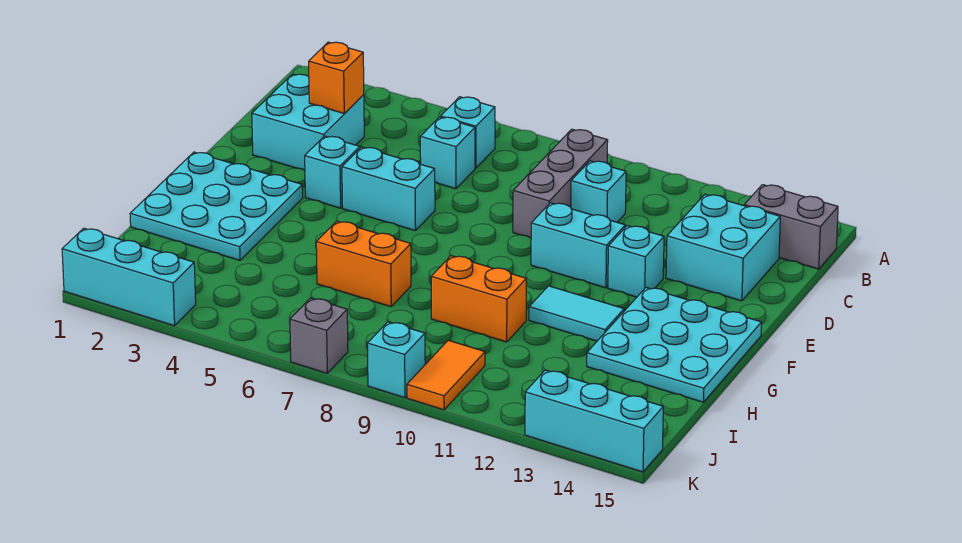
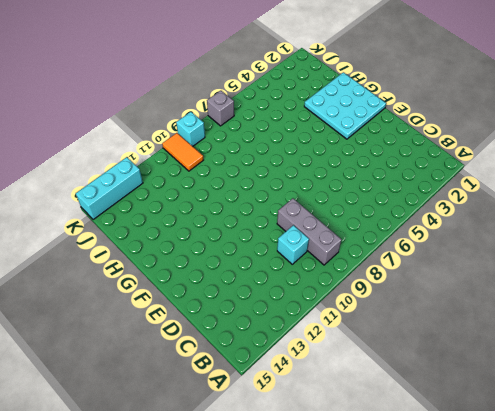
none -> cyan 1x1 brick [441,97,495,168]
none -> grey 1x2 brick [744,185,838,269]
none -> cyan 2x2 brick [252,74,364,170]

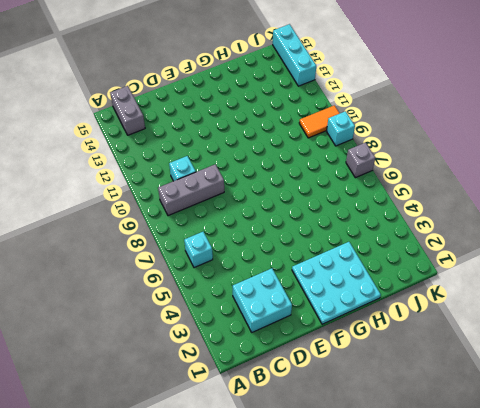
none -> cyan 1x1 brick [420,117,475,189]
none -> cyan 2x2 brick [666,194,780,301]
none -> cyan 1x1 brick [305,136,360,208]

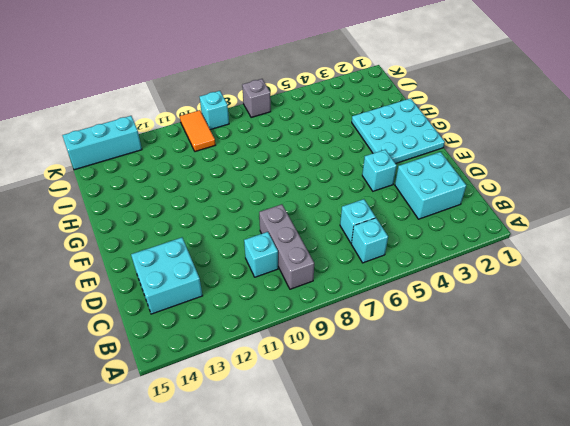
none -> grey 1x2 brick [744,185,838,269]
none -> cyan 1x2 brick [342,147,435,231]
none -> cyan 1x2 brick [531,203,625,288]

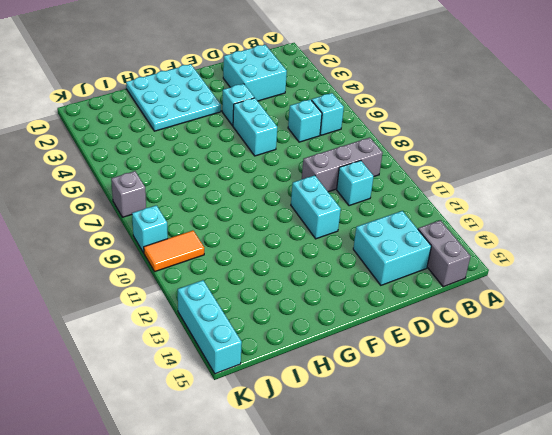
none -> cyan 1x1 brick [608,226,664,297]
none -> cyan 3x3 plate [587,287,762,402]
none -> cyan 1x2 tile [529,286,624,341]

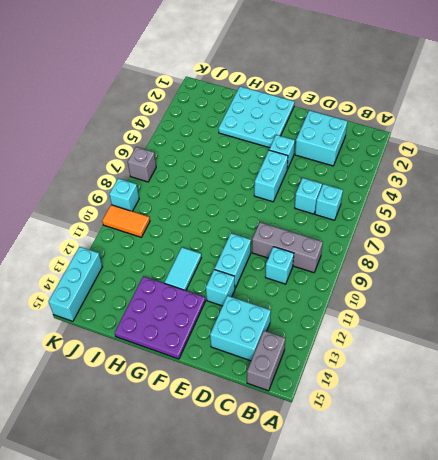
purple 3x3 plate [115,276,205,359] -> cyan 3x3 plate [587,287,762,402]
none -> orange 1x2 brick [316,221,411,307]
none -> orange 1x2 brick [431,256,526,342]
none -> cyan 1x3 brick [62,228,196,326]

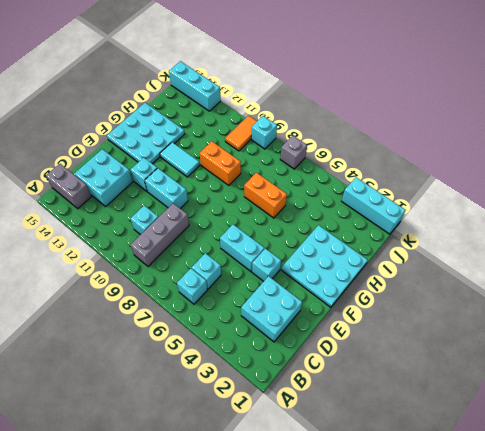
none -> orange 1x1 brick [309,42,364,114]

